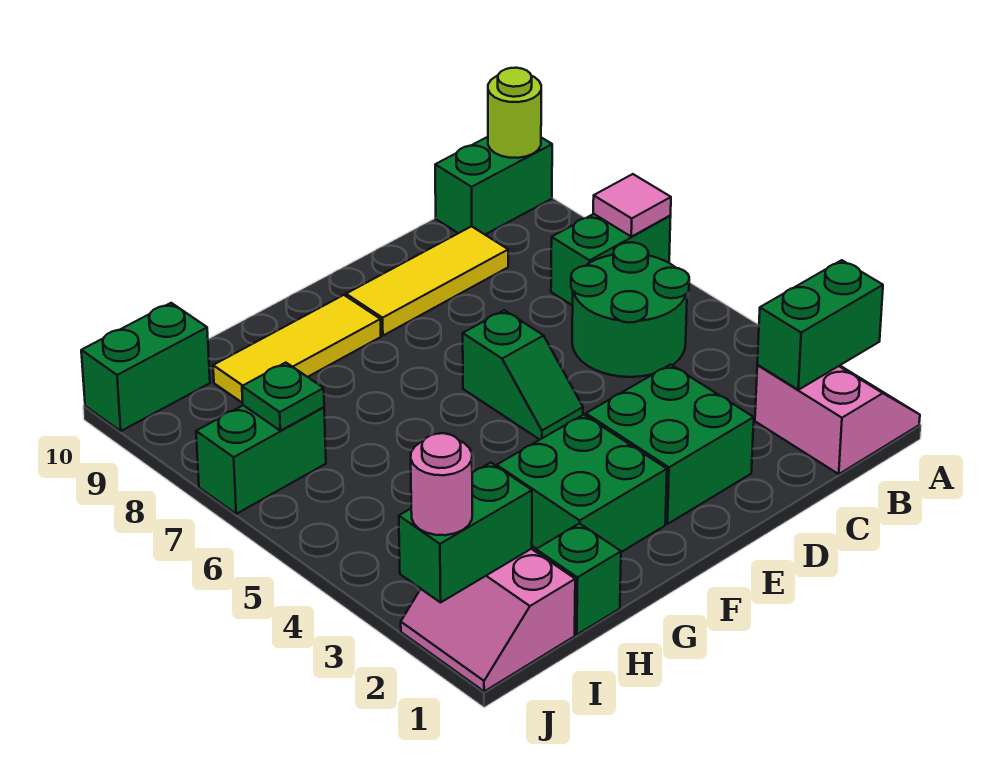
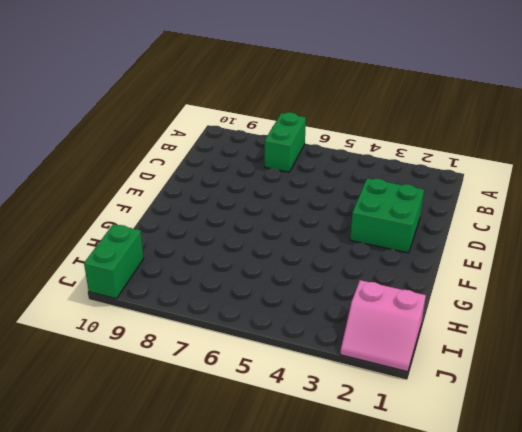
none -> pink 2x2 slope [755,365,920,474]
none -> green 1x2 brick [435,137,552,234]
none -> green 2x2 round brick [571,242,689,377]

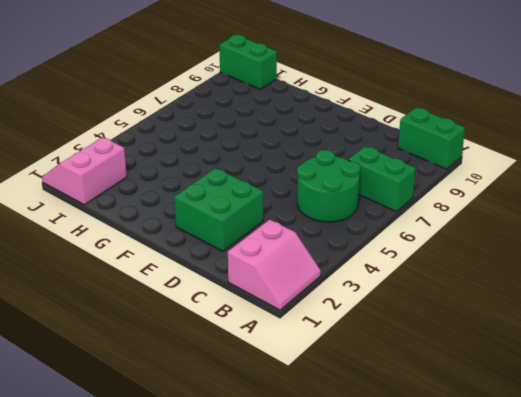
none -> yellow 1x3 tile [346,226,508,336]
none -> green 1x2 slope [463,310,583,440]
none -> green 2x2 brick [497,415,667,552]

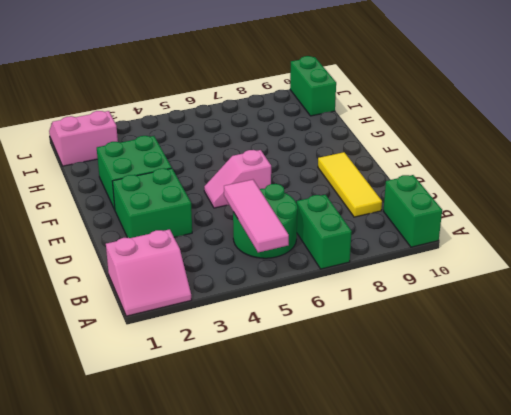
pink 1x3 tile [224,180,289,252] -> none
pink 1x2 slope [204,150,271,208] -> green 1x2 slope [463,310,583,440]
none -> yellow 1x3 tile [213,295,381,403]
none -> green 1x1 brick [536,523,621,635]
none -> green 1x2 brick [196,405,326,514]

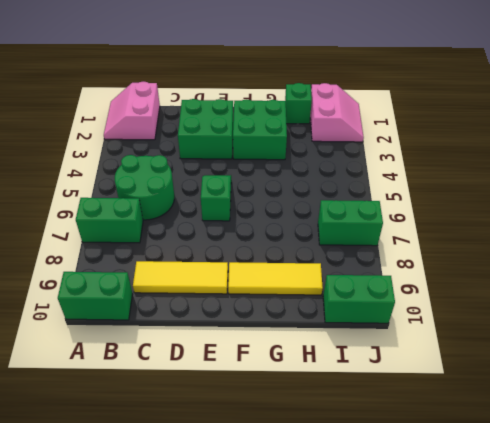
none -> green 1x2 brick [757,260,883,390]
none -> pink 1x1 tile [593,174,671,237]
none -> lime 1x1 round brick [488,68,541,158]

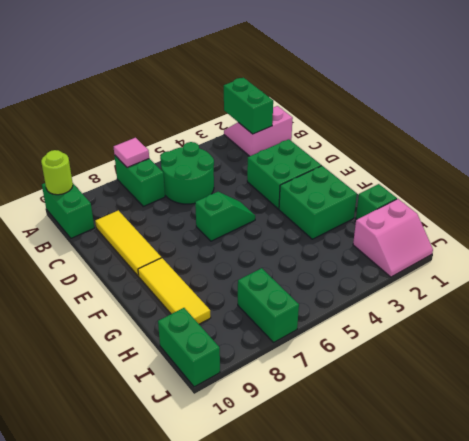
none -> green 1x2 brick [399,463,532,602]
none -> green 1x1 plate [242,363,324,431]
none -> pink 1x1 round brick [411,433,472,535]

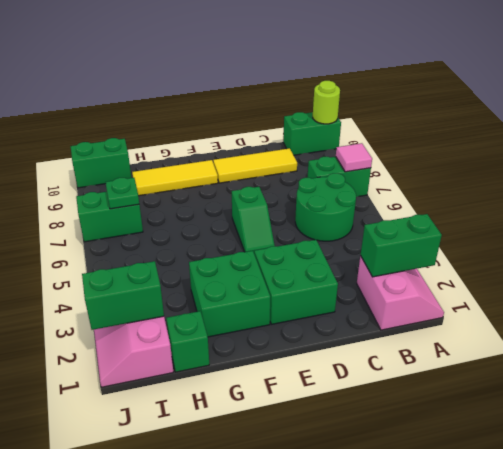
none -> pink 1x1 round brick [411,433,472,535]

